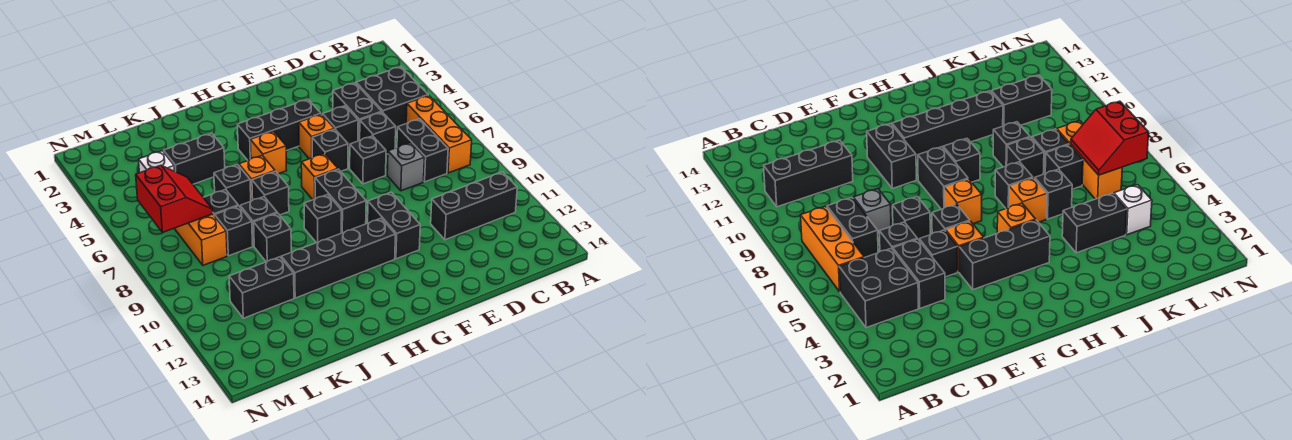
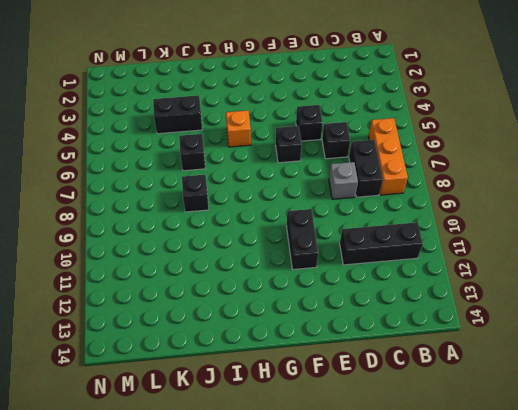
none -> black 2x2 brick [356,67,428,131]
none -> black 1x2 brick [333,83,382,141]
none -> black 1x1 brick [350,136,386,184]
none -> black 1x3 brick [237,99,321,160]

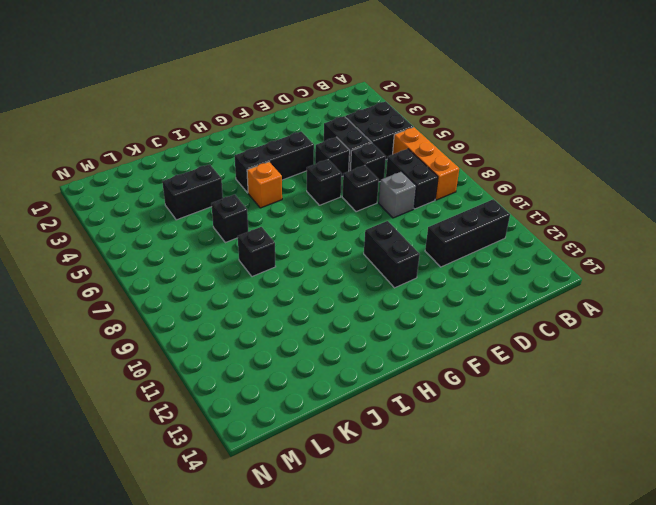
none -> orange 1x1 brick [299,114,334,159]
none -> orange 1x1 brick [301,154,338,200]
none -> black 1x2 brick [315,169,366,233]
none -> black 1x4 brick [281,218,396,298]

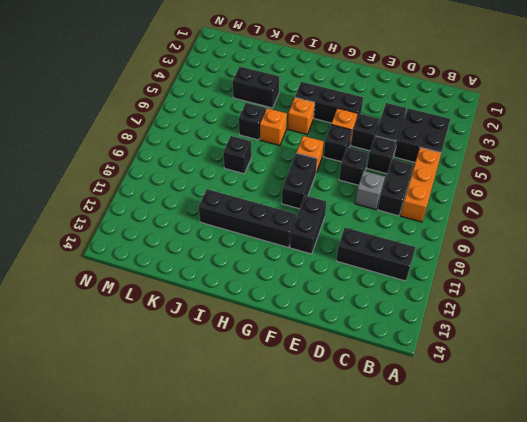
none -> black 1x1 brick [304,194,341,243]
none -> black 1x1 brick [252,171,289,215]
none -> black 1x1 brick [254,213,291,262]
none -> black 1x1 brick [203,190,238,216]

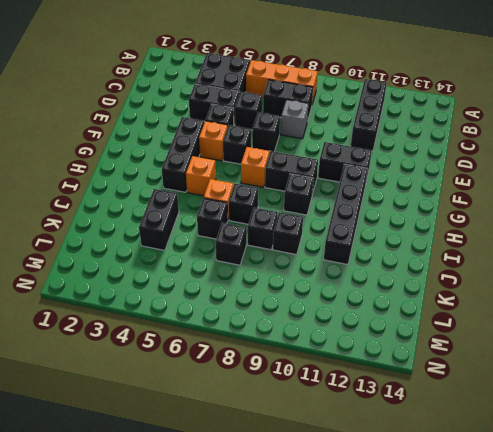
none -> black 1x1 brick [215,206,253,256]
none -> black 1x2 brick [229,257,294,318]
none -> white 1x1 brick [138,151,175,173]
none -> orange 1x3 brick [174,214,227,265]

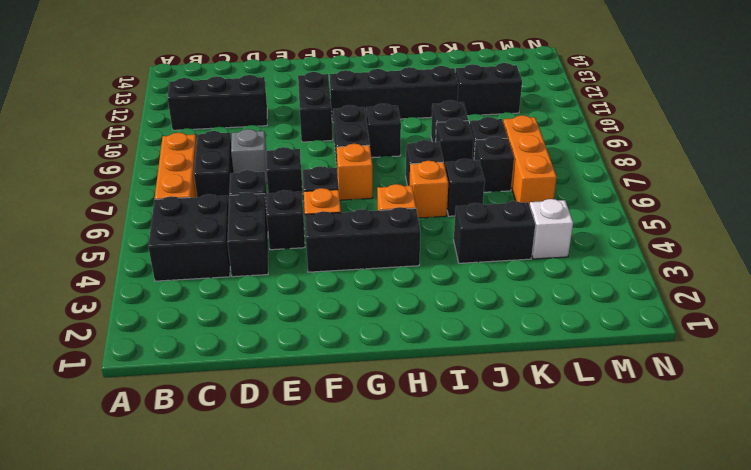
none -> red 2x2 slope [136,165,213,232]

